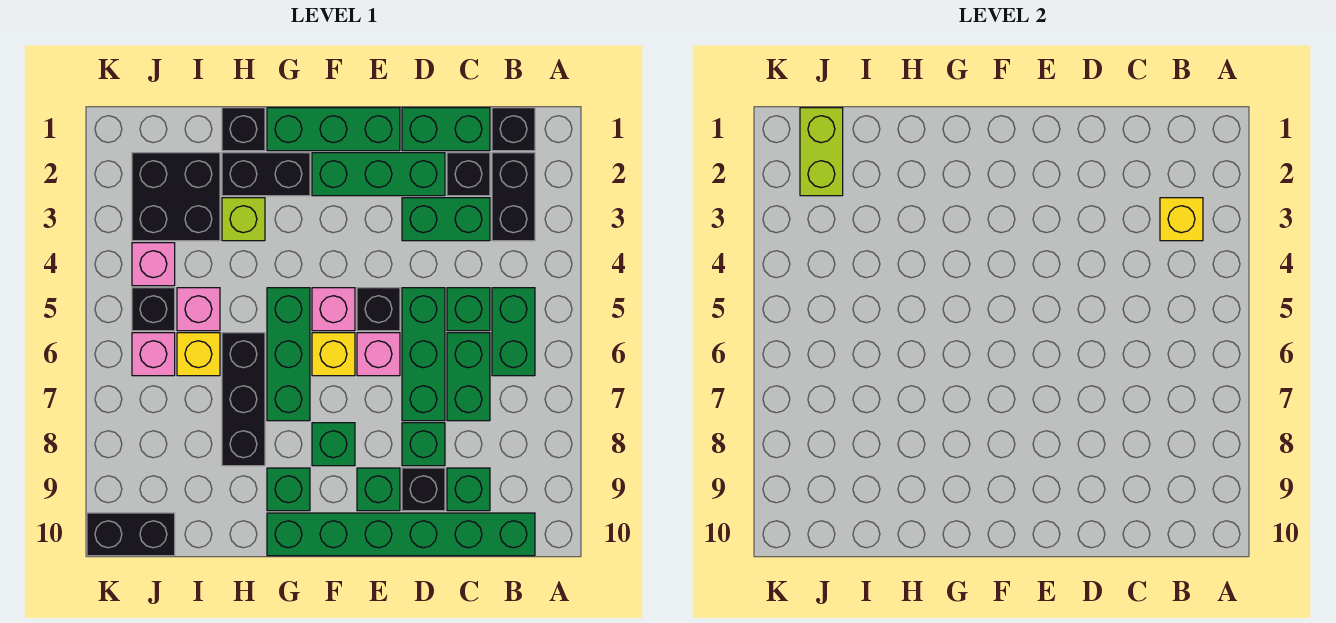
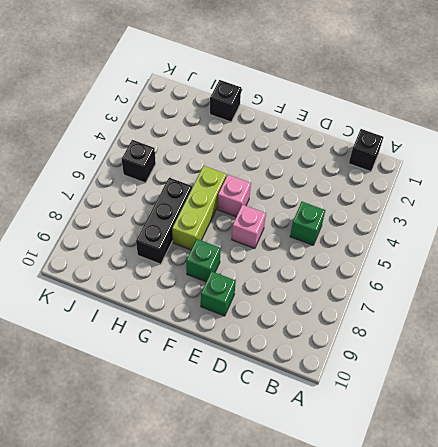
lime 1x3 brick [172,166,226,250] -> green 1x3 brick [267,288,310,421]
none -> black 1x2 brick [492,153,535,241]
none -> green 1x2 brick [492,288,535,376]
none -> green 1x6 brick [267,513,535,556]
none -> green 1x2 brick [402,108,490,151]

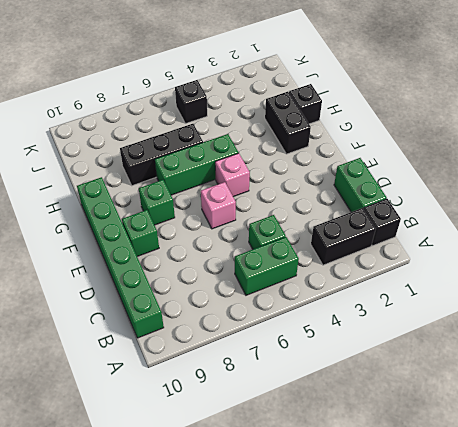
none -> black 1x1 brick [447,153,490,196]
none -> green 1x2 brick [402,198,490,241]
none -> green 1x2 brick [447,333,490,421]
none -> green 1x1 brick [447,468,490,511]

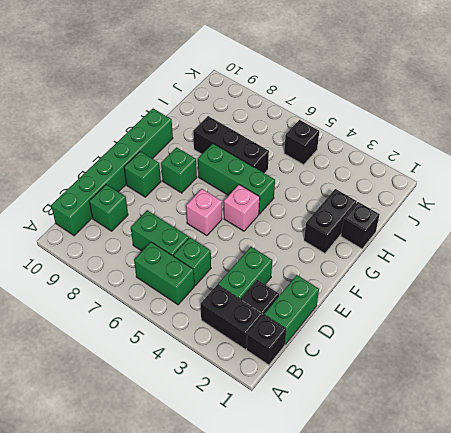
none -> green 1x3 brick [312,153,445,196]
none -> green 1x3 brick [402,288,445,421]
none -> green 1x1 brick [402,423,445,466]
none -> black 1x1 brick [402,468,445,511]

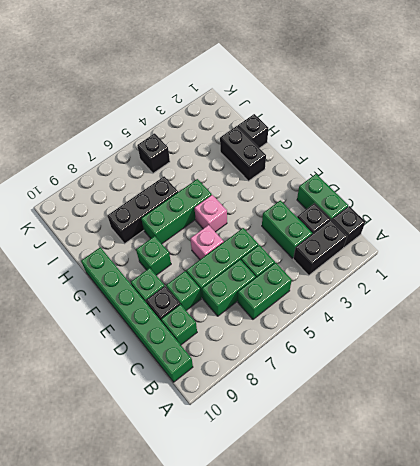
none -> green 1x3 brick [312,153,445,196]
none -> green 1x3 brick [267,108,400,151]
none -> black 1x1 brick [357,288,400,331]
none -> yellow 1x1 brick [312,333,355,376]

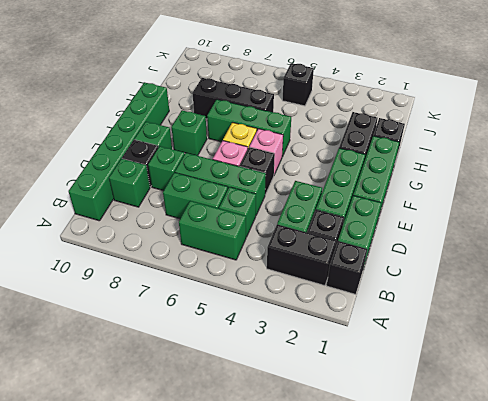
none -> green 1x1 brick [267,468,310,511]
none -> lime 1x1 brick [222,198,265,241]
none -> black 2x2 brick [132,153,220,241]
none -> pink 1x1 brick [177,288,220,331]

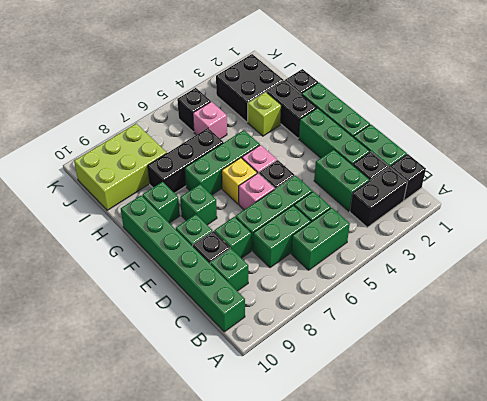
lime 2x3 brick [74,124,167,210] -> black 1x2 brick [87,513,175,556]
none -> yellow 1x1 brick [177,333,220,376]
none -> pink 1x1 brick [132,243,175,286]
none -> pink 1x1 brick [132,333,175,376]
none -> yellow 1x1 brick [1160,198,1203,241]

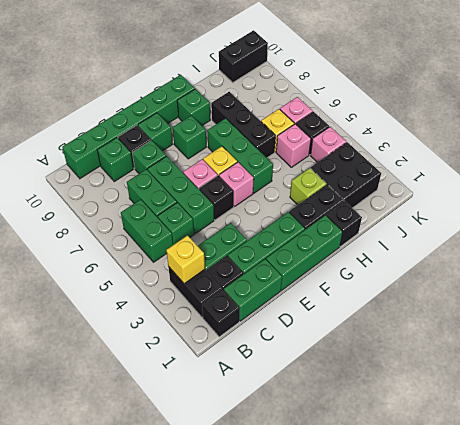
none -> lime 1x2 brick [800,108,843,196]

